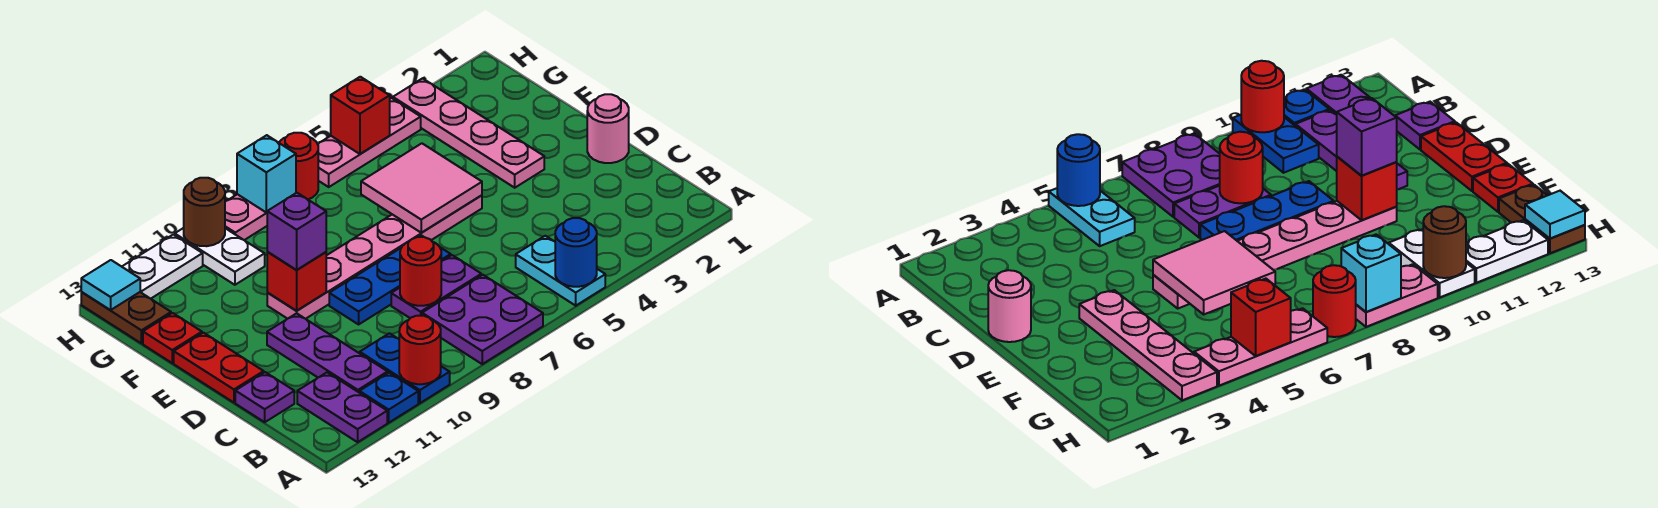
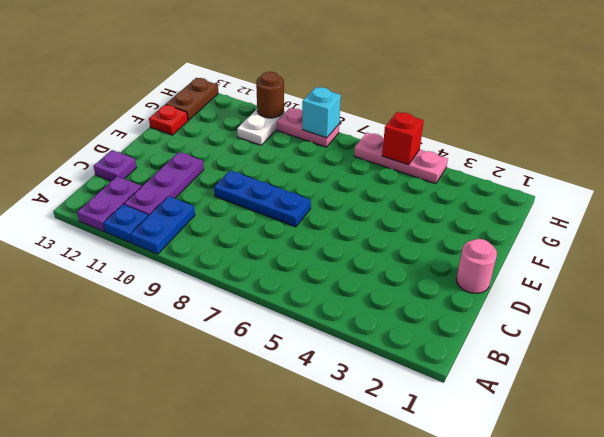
none -> cyan 1x2 plate [516,236,605,306]
none -> purple 2x2 plate [422,275,543,364]
none -> purple 1x2 plate [391,255,481,318]
none -> red 1x2 plate [174,333,264,402]

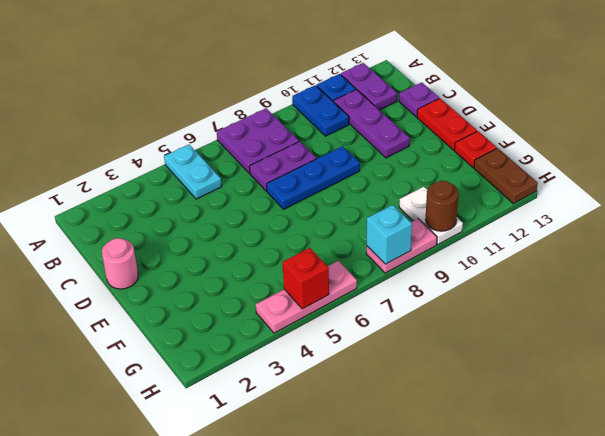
none -> pink 1x4 plate [393,78,544,188]
none -> pink 1x6 plate [267,195,482,319]
none -> red 1x1 round brick [279,133,318,199]
none -> white 1x2 plate [122,235,203,299]

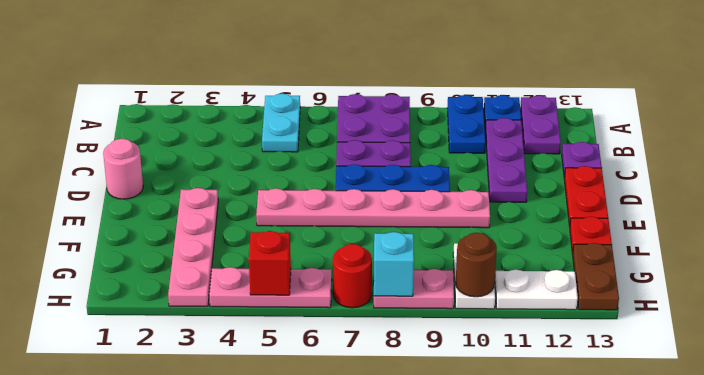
none -> blue 1x1 round brick [555,218,597,287]
none -> red 1x1 round brick [399,316,441,384]
none -> red 1x1 round brick [400,237,441,306]
none -> pink 2x2 tile [361,143,482,233]

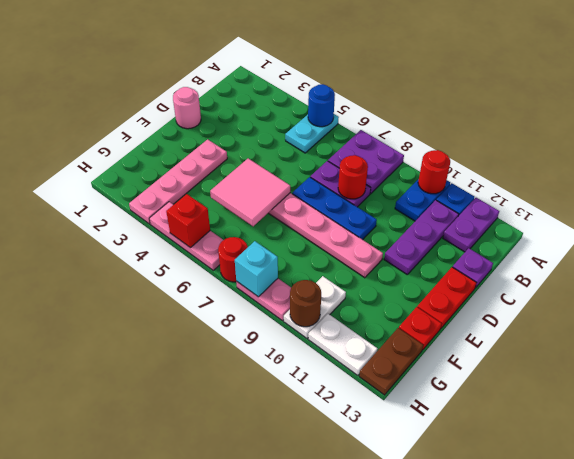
none -> red 1x1 brick [267,252,326,311]
none -> cyan 1x1 tile [81,260,140,310]
none -> purple 1x1 brick [267,193,326,270]

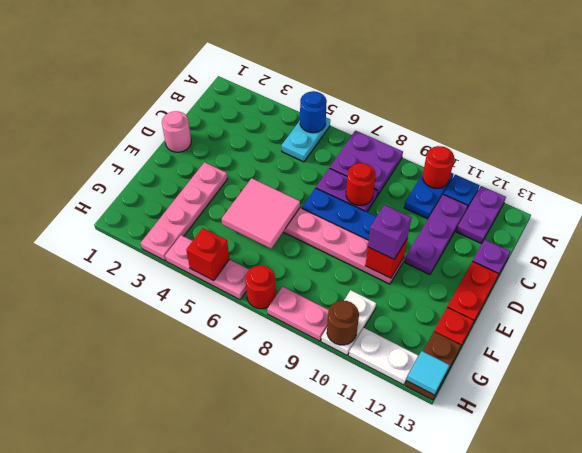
none -> cyan 1x1 brick [237,135,296,213]

